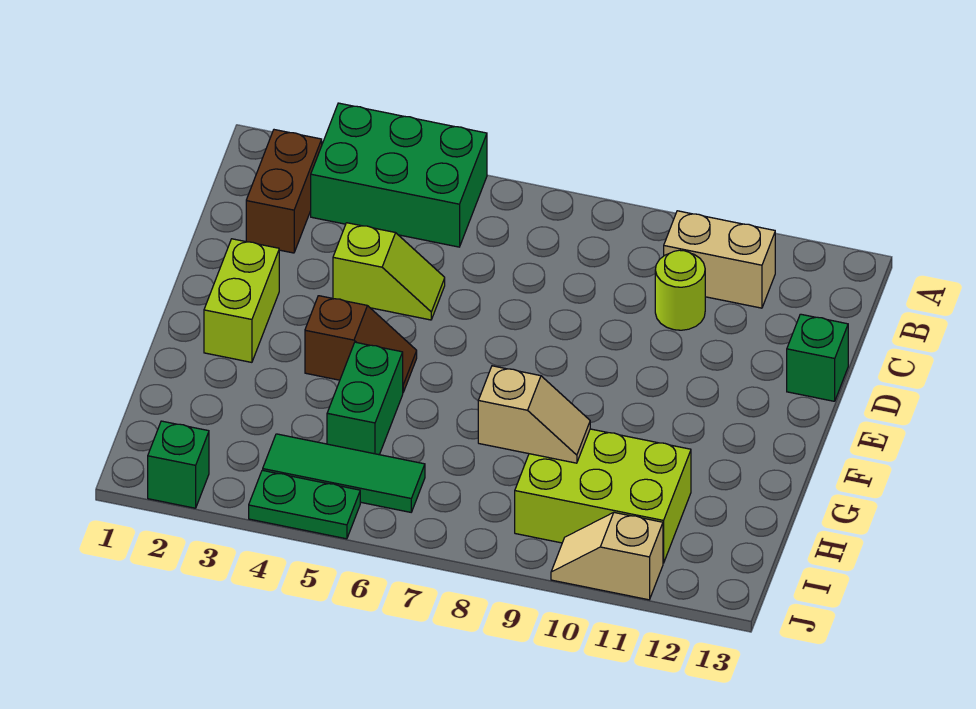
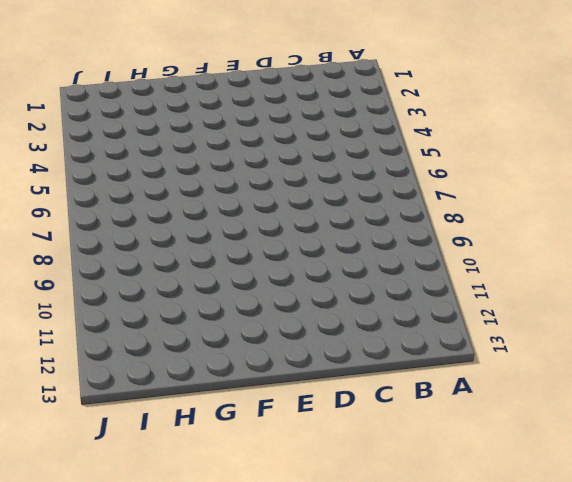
none -> green 2x3 brick [311,103,487,247]
none -> brown 1x2 brick [246,130,322,253]
none -> tan 1x2 brick [664,211,775,308]

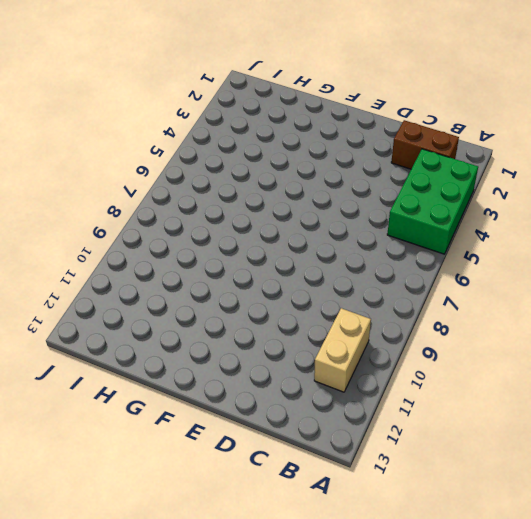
none -> lime 1x1 round brick [655,250,705,330]
none -> lime 1x2 slope [333,223,445,320]
none -> green 1x1 brick [787,314,848,401]

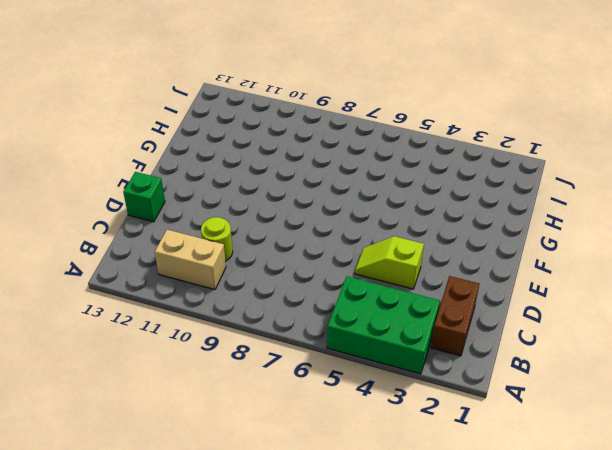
none -> lime 1x2 brick [204,239,279,362]
none -> brown 1x2 slope [305,296,417,392]
none -> green 1x2 brick [327,342,403,455]

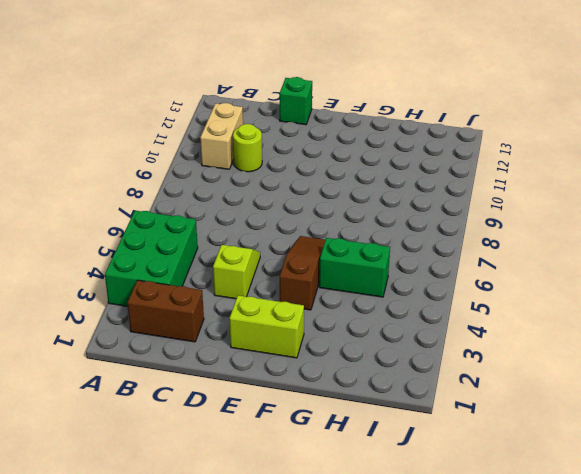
brown 1x3 slope [280,236,325,310] -> brown 1x2 slope [305,296,417,392]
none -> lime 2x3 brick [515,429,691,563]
none -> green 1x3 tile [263,434,425,512]
none -> green 1x1 brick [148,421,209,508]

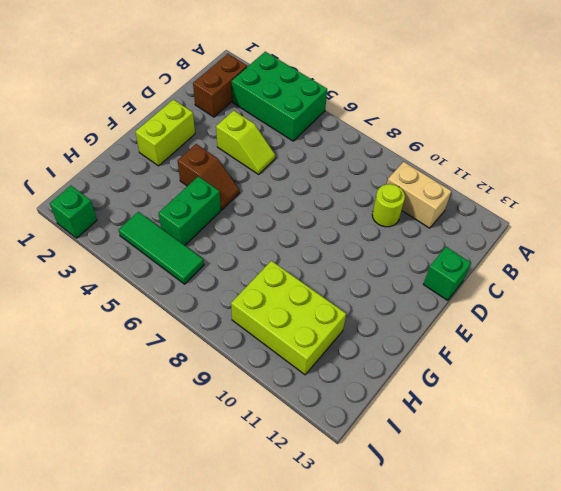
none -> green 1x2 plate [249,470,360,539]
none -> tan 1x2 slope [551,512,663,600]
none -> tan 1x2 slope [478,366,590,463]

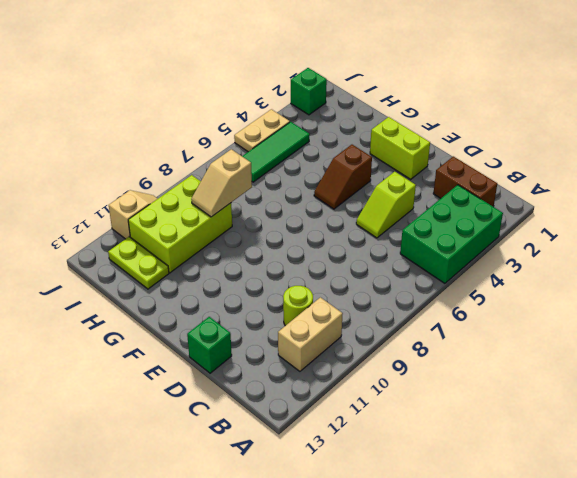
lime 1x2 plate [108,237,169,289] -> none
tan 1x2 plate [234,109,290,152] -> green 1x2 plate [249,470,360,539]
none -> green 1x2 brick [327,342,403,455]

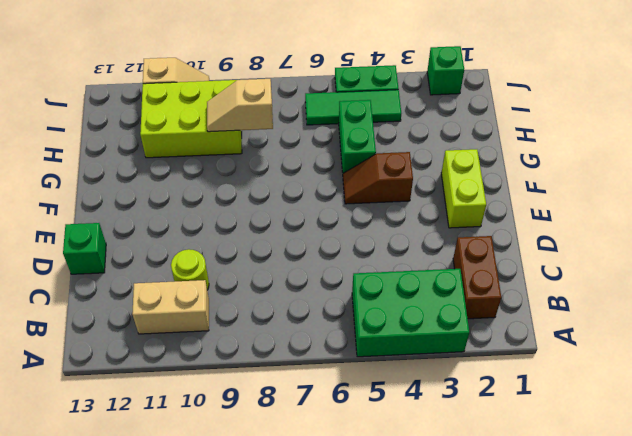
none -> lime 1x2 slope [333,223,445,320]

